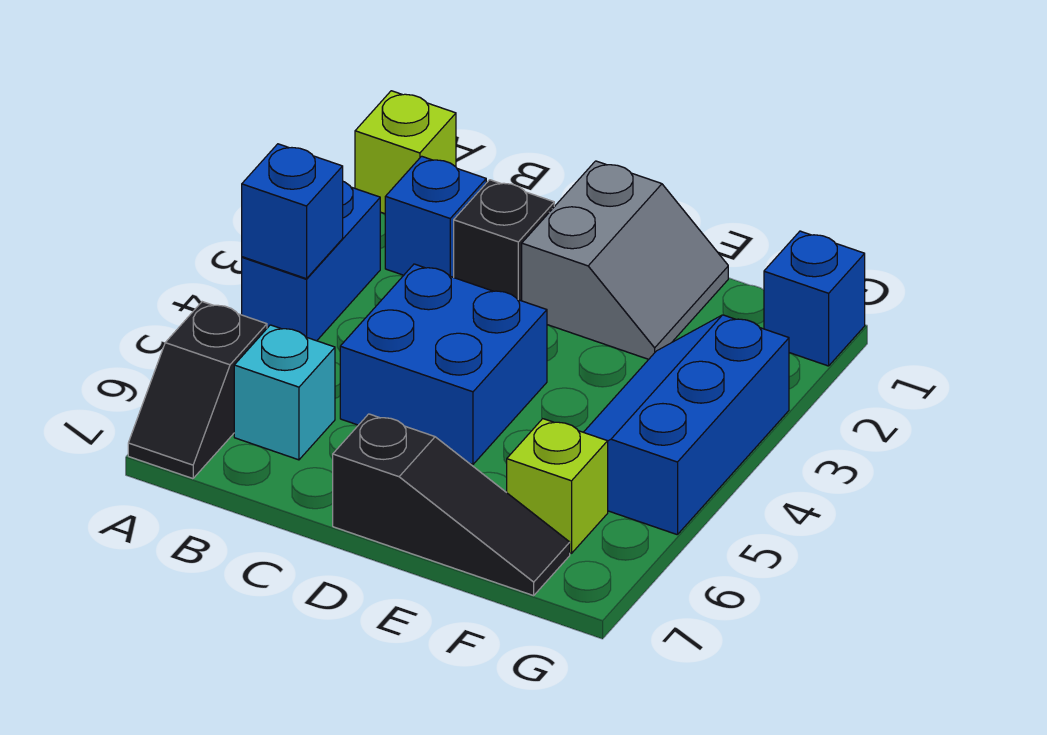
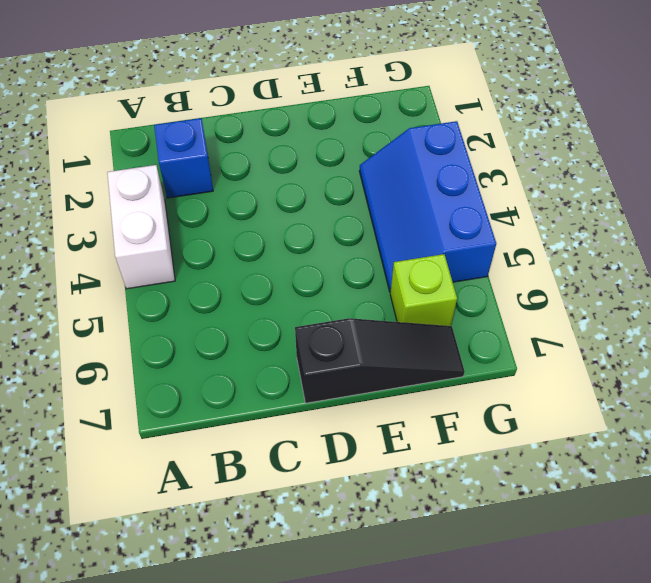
white 1x2 brick [107,165,175,289] -> blue 1x2 brick [242,182,381,341]
none -> lime 1x1 brick [355,91,456,214]
none -> black 1x2 slope [128,302,267,479]
none -> cyan 1x1 brick [234,325,335,460]

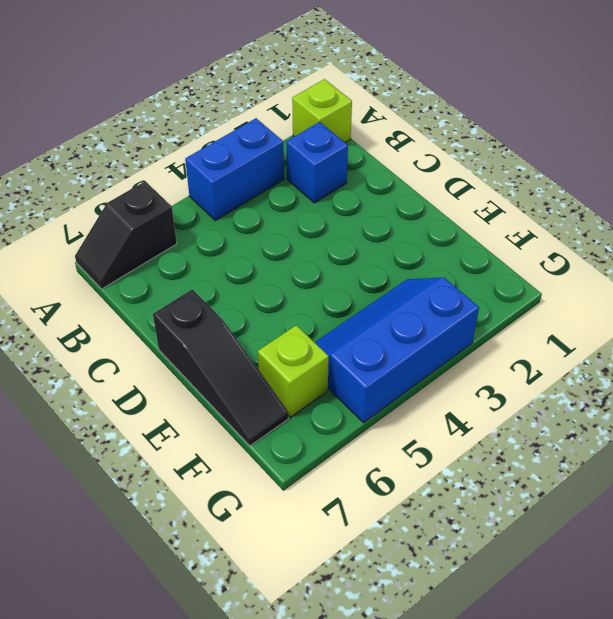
none -> cyan 1x1 brick [234,325,335,460]
none -> black 1x1 brick [454,180,554,301]
none -> blue 2x2 brick [340,264,547,464]

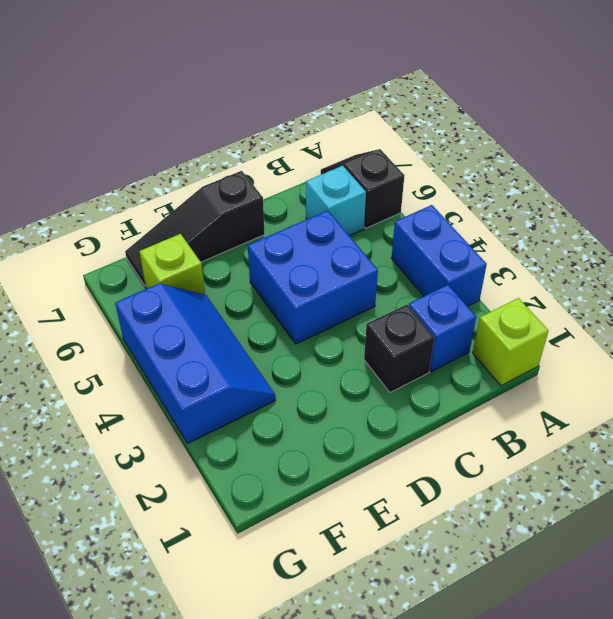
none -> grey 2x2 slope [522,161,728,359]
none -> blue 1x1 brick [764,231,865,366]
none -> blue 1x1 brick [242,144,343,279]

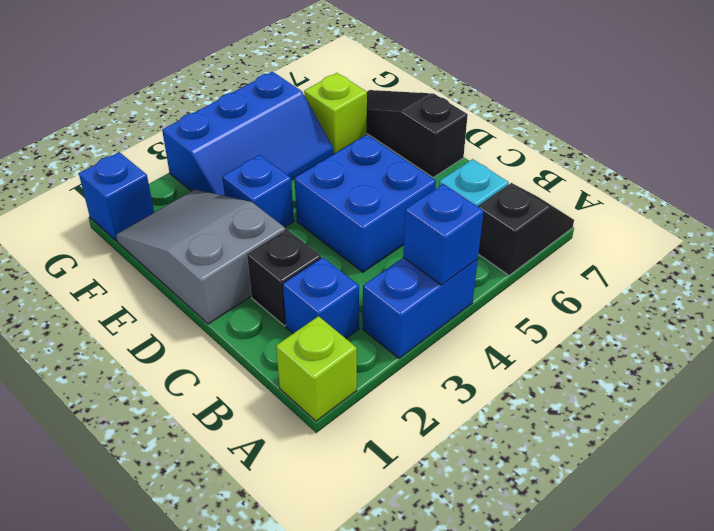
grey 2x3 slope [116,190,285,324] -> grey 2x2 slope [522,161,728,359]
blue 1x1 brick [223,155,294,227] -> none

